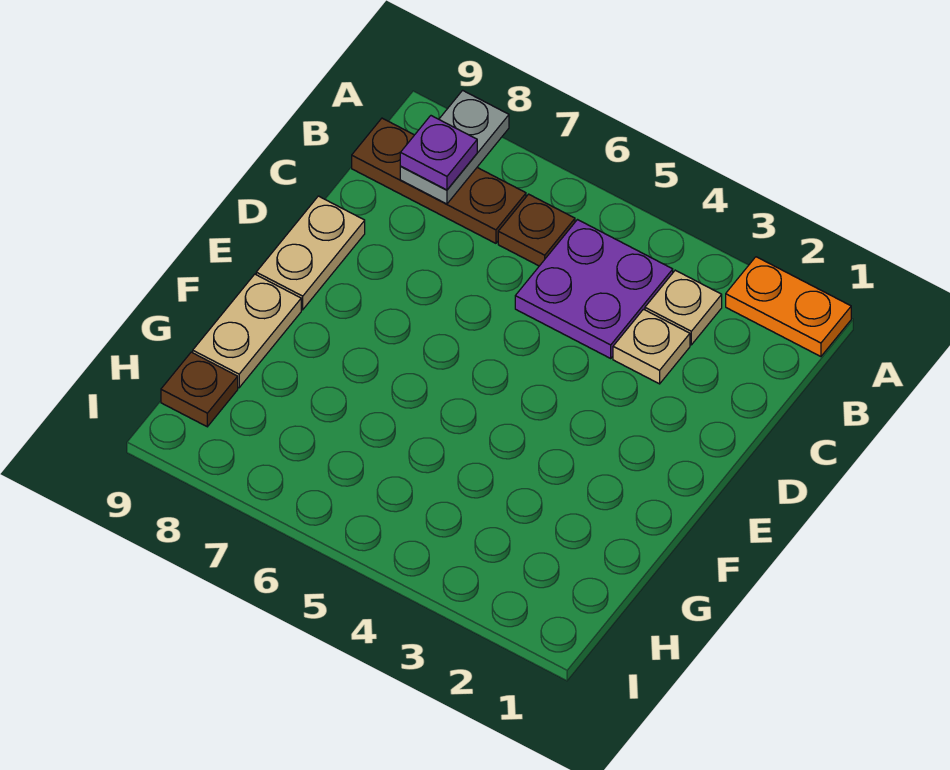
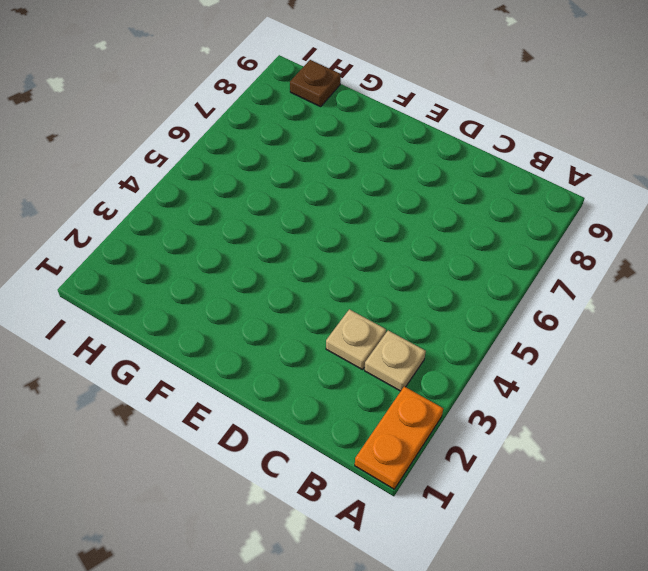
none -> purple 2x2 plate [515,220,673,358]
none -> brown 1x1 plate [498,194,575,266]

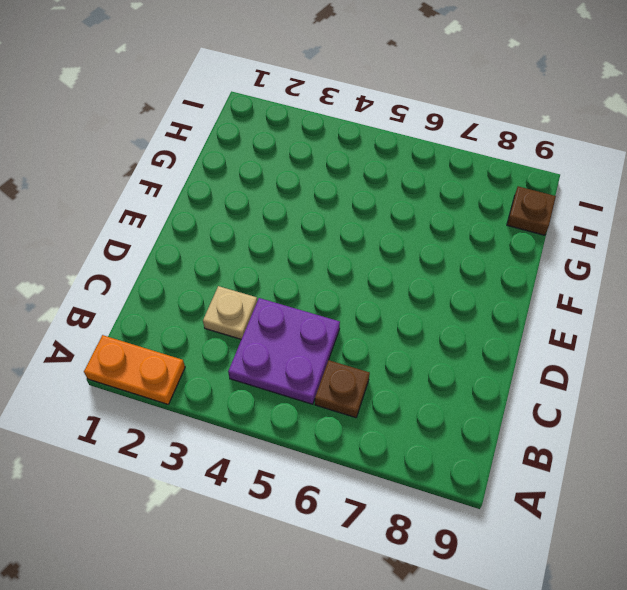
none -> tan 1x1 plate [645,270,722,345]
none -> brown 1x3 plate [352,118,526,243]

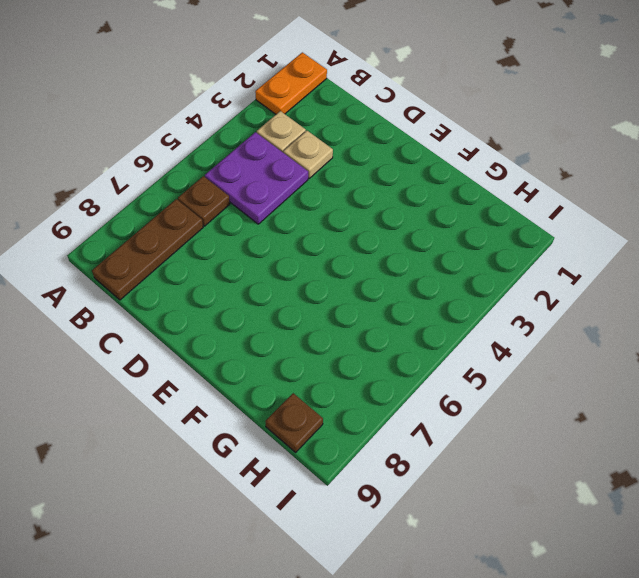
none -> tan 1x2 plate [256,196,365,310]
none -> tan 1x2 plate [193,274,301,388]

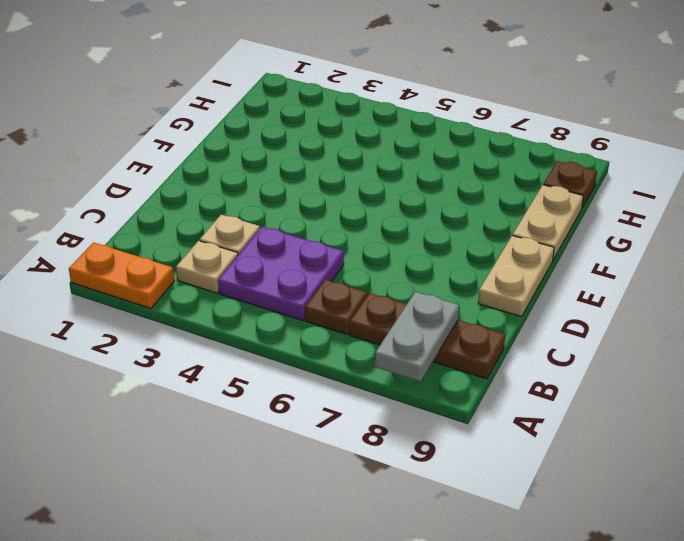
none -> purple 1x1 plate [400,116,477,190]

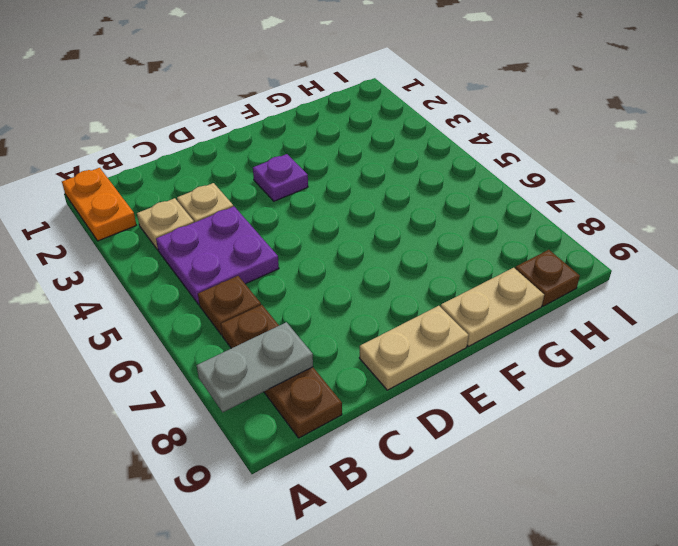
purple 1x1 plate [253,154,308,201] -> purple 1x1 plate moved to [400,116,477,190]

